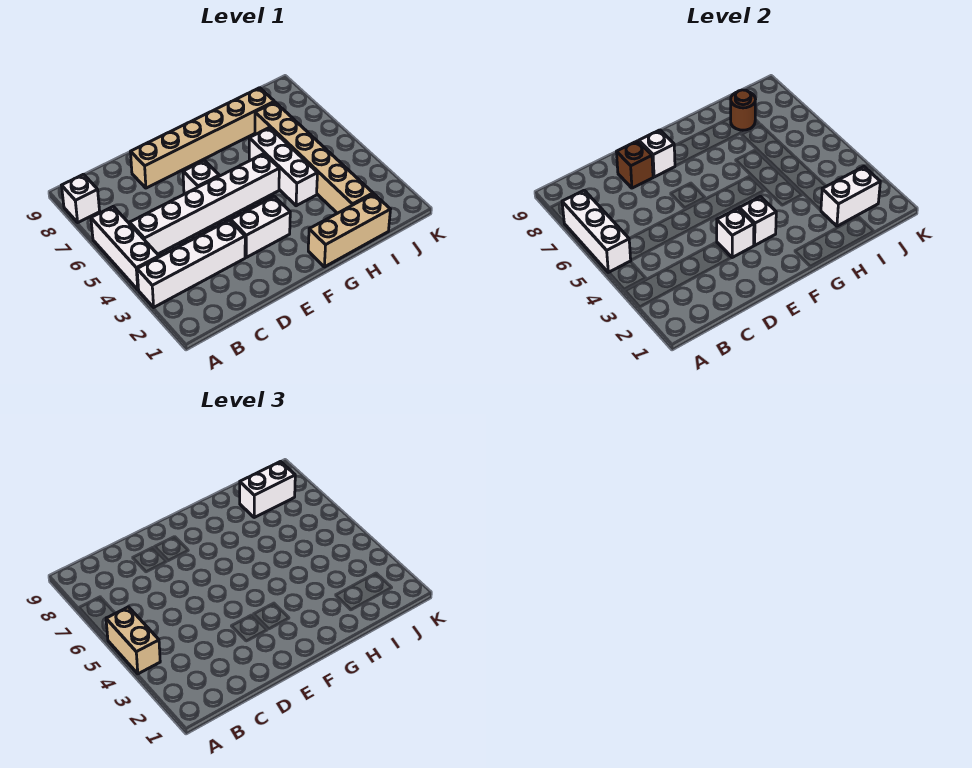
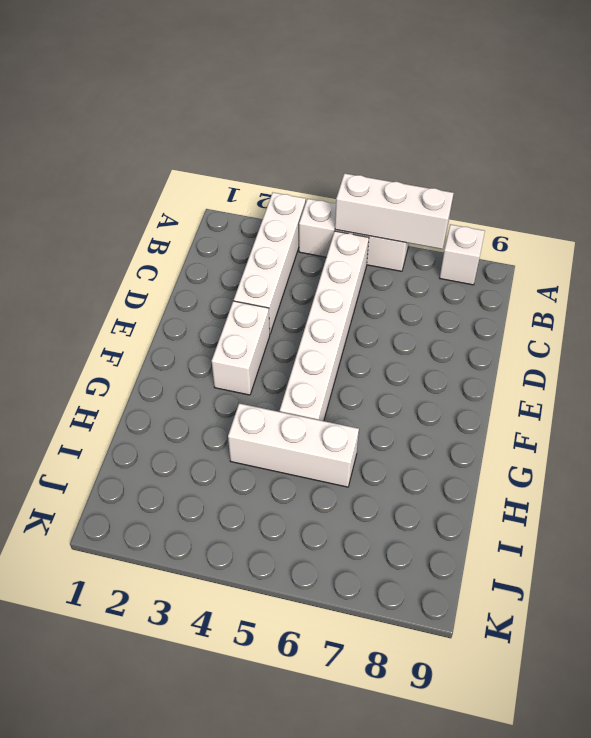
none -> tan 1x6 brick [130,88,274,188]
none -> white 1x1 brick [183,160,219,194]
none -> tan 1x3 brick [308,194,390,267]

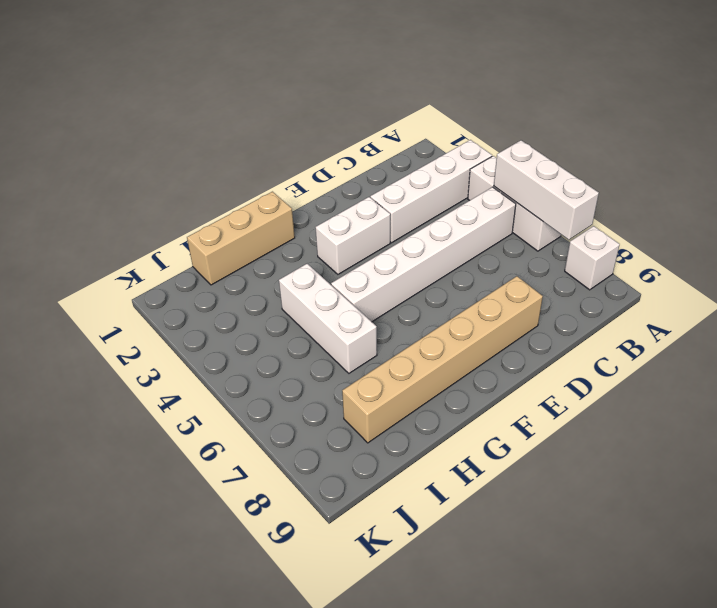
none -> white 1x1 brick [183,160,219,194]
none -> tan 1x6 brick [255,102,373,213]
none -> brown 1x1 brick [616,141,653,188]

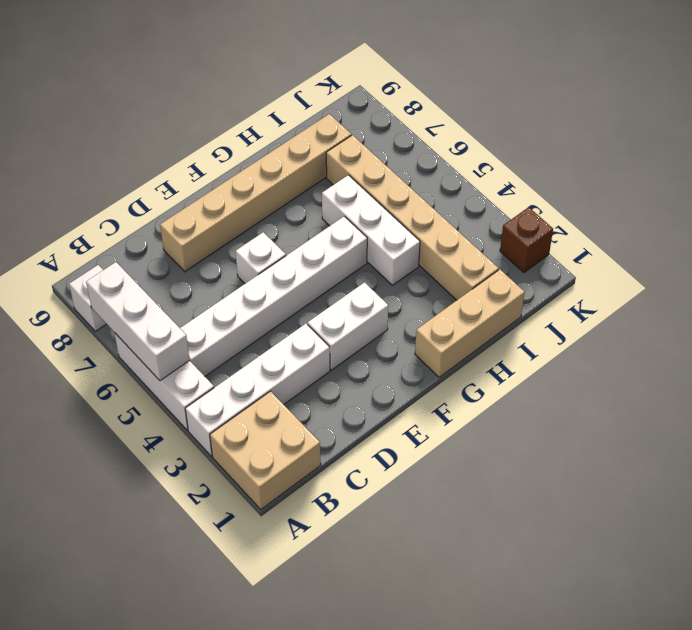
tan 2x2 brick [210,391,321,509] -> none
brown 1x1 brick [500,207,553,272] -> brown 1x1 brick moved to [616,141,653,188]
none -> white 1x1 brick [717,208,754,257]
none -> white 1x1 brick [639,130,675,177]
none -> white 1x1 brick [739,197,776,245]

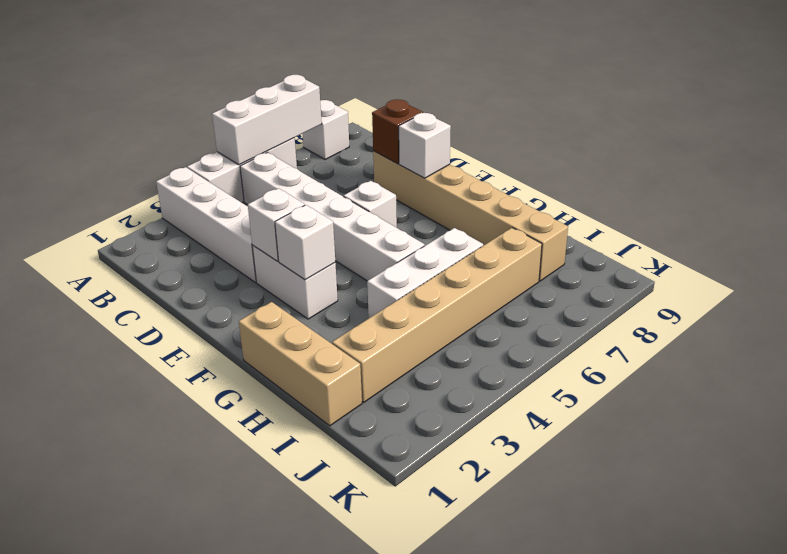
none -> white 1x2 brick [821,167,880,226]
none -> brown 1x1 round brick [731,90,755,130]
none -> tan 1x2 brick [106,607,160,674]

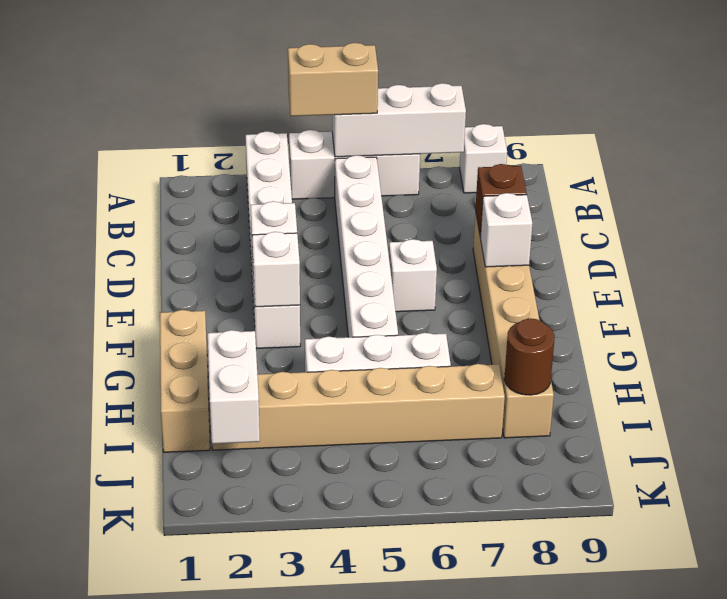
none -> white 1x2 brick [240,462,295,517]

